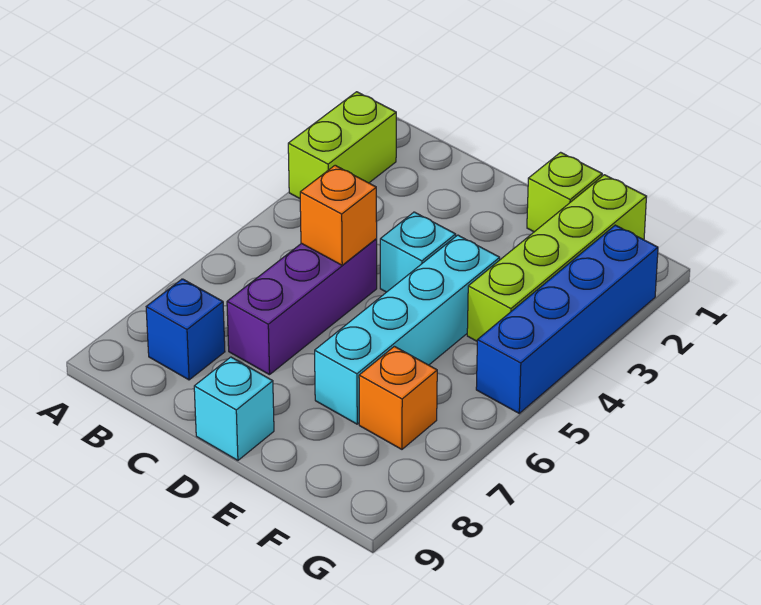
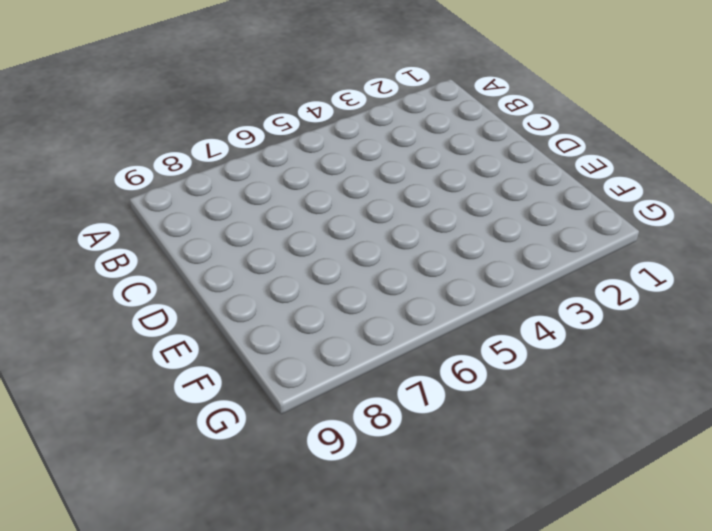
none -> lime 1x2 brick [288,92,396,198]
none -> blue 1x1 brick [146,279,225,380]

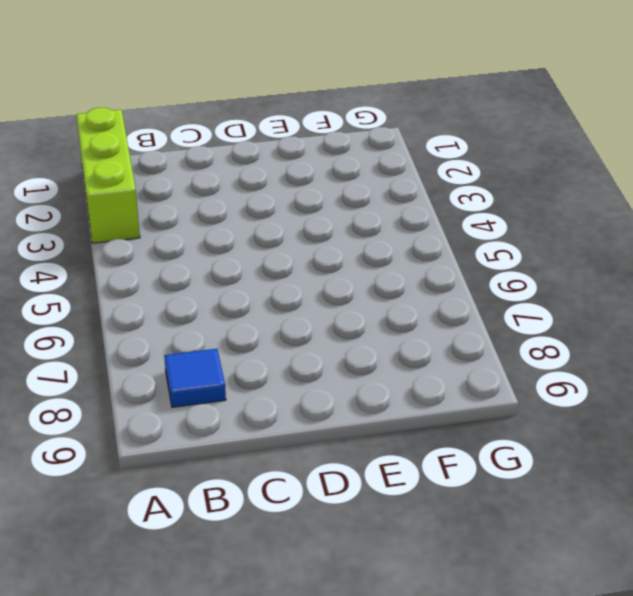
lime 1x3 brick [76,108,140,243] -> lime 1x2 brick [288,92,396,198]
blue 1x1 tile [164,349,226,407] -> blue 1x1 brick [146,279,225,380]
none -> purple 1x3 brick [227,239,377,375]
none -> cyan 1x1 brick [380,212,456,292]

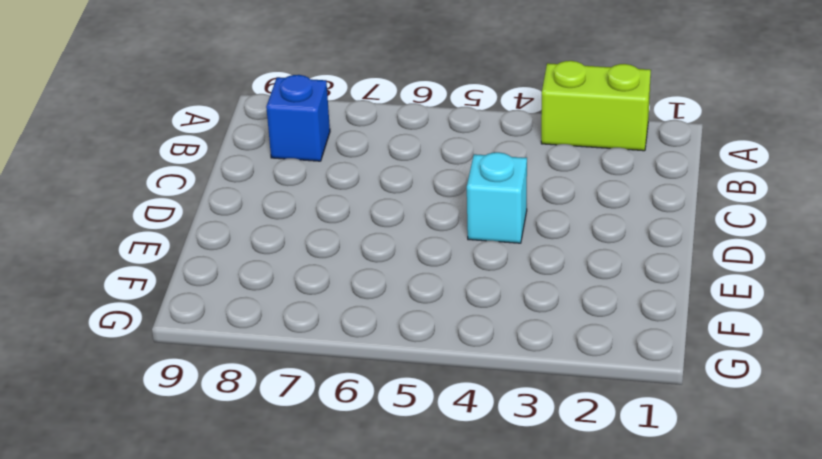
none -> purple 1x3 brick [227,239,377,375]
none -> cyan 1x1 brick [194,357,274,460]

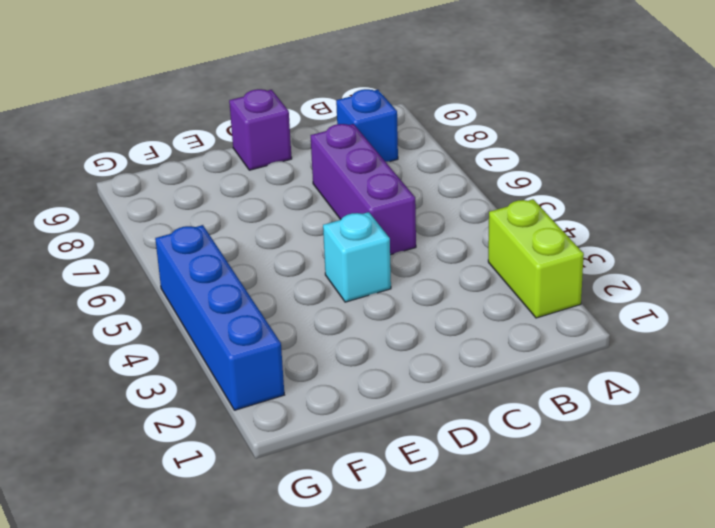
purple 1x1 brick [229,89,292,170] -> cyan 1x1 brick [194,357,274,460]
none -> lime 1x1 brick [527,152,602,232]
none -> cyan 1x4 brick [315,235,500,424]

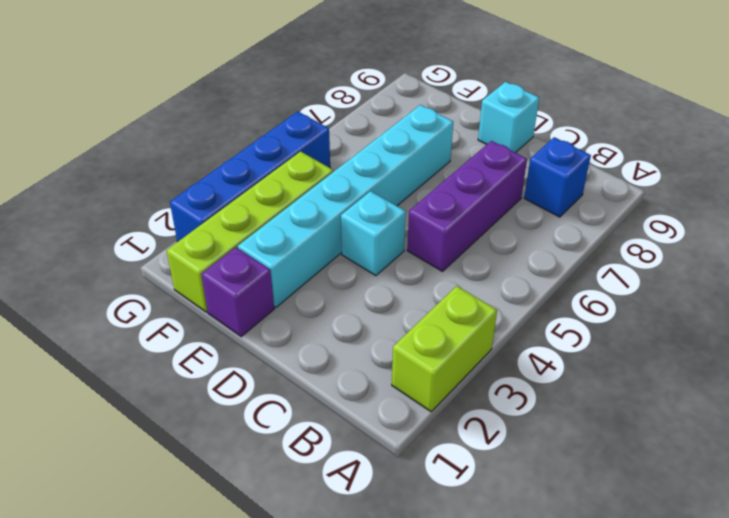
purple 1x1 brick [201,247,274,336] -> lime 1x1 brick [527,152,602,232]
cyan 1x6 brick [238,105,453,308] -> cyan 1x4 brick [315,235,500,424]
none -> orange 1x1 brick [359,346,437,449]
none -> orange 1x1 brick [300,165,377,265]

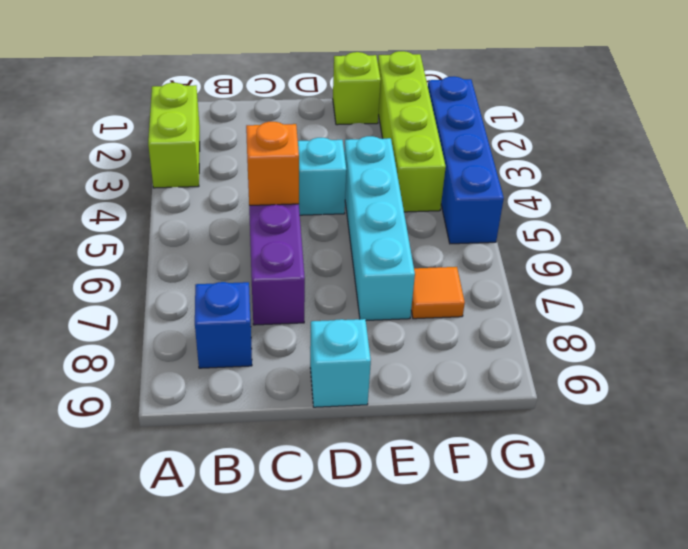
orange 1x1 tile [411,267,465,319] -> orange 1x1 brick [359,346,437,449]

